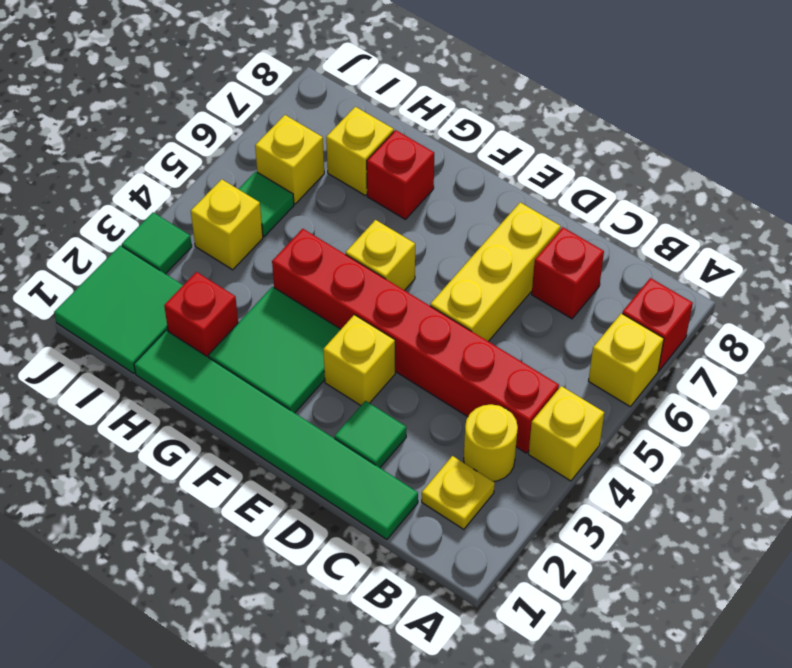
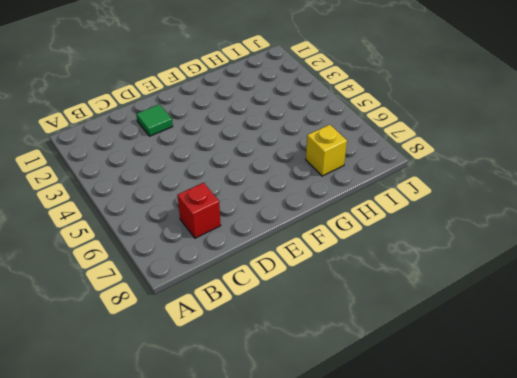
none -> yellow 1x1 brick [529,386,604,481]
none -> yellow 1x1 brick [589,313,664,406]
none -> red 1x1 brick [622,278,693,370]

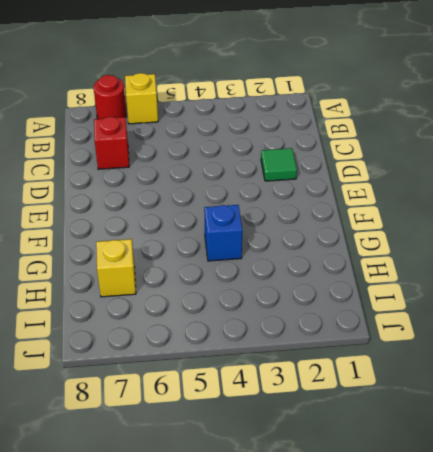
red 1x1 round brick [94,75,126,119] -> red 1x1 brick [622,278,693,370]
blue 1x1 brick [204,205,242,261] -> red 1x6 brick [272,229,559,453]
none -> yellow 1x1 brick [529,386,604,481]
none -> yellow 1x1 plate [422,456,495,529]
none -> yellow 1x1 round brick [464,404,518,482]

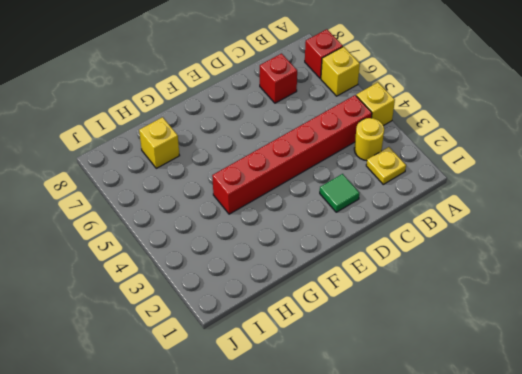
none -> green 1x6 tile [134,330,418,539]
none -> yellow 1x3 brick [430,202,561,341]
none -> yellow 1x1 brick [323,315,395,405]

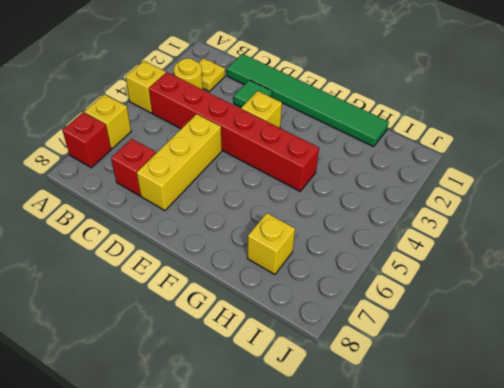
none -> green 2x2 tile [209,287,341,413]
none -> yellow 1x1 brick [346,220,415,290]
none -> red 1x1 brick [367,130,434,219]

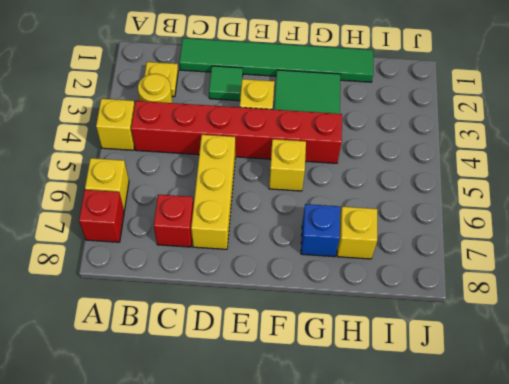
blue 1x1 brick [301,204,340,257] -> red 1x1 brick [367,130,434,219]
none -> red 1x1 brick [164,272,238,358]
none -> green 2x2 tile [54,245,183,373]
none -> yellow 1x1 brick [191,179,263,270]

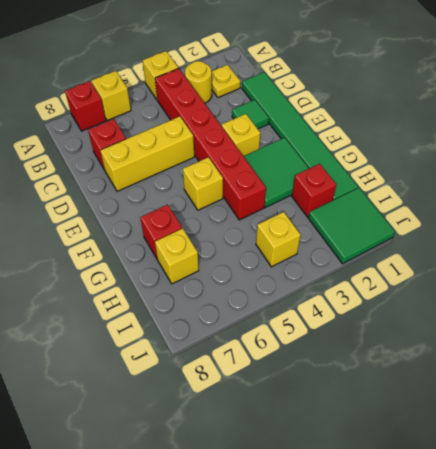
none -> green 1x1 tile [239,172,294,236]
none -> yellow 1x1 brick [255,115,324,204]
none -> green 1x1 tile [122,212,192,274]

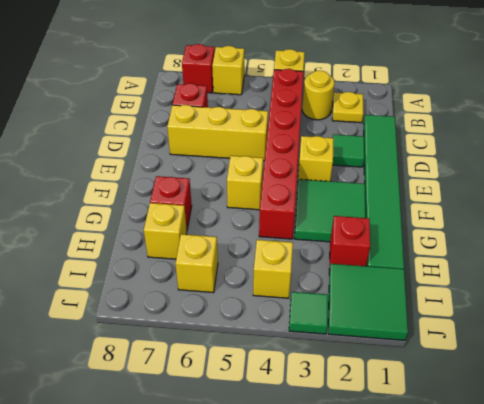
none -> green 1x1 tile [239,172,294,236]

